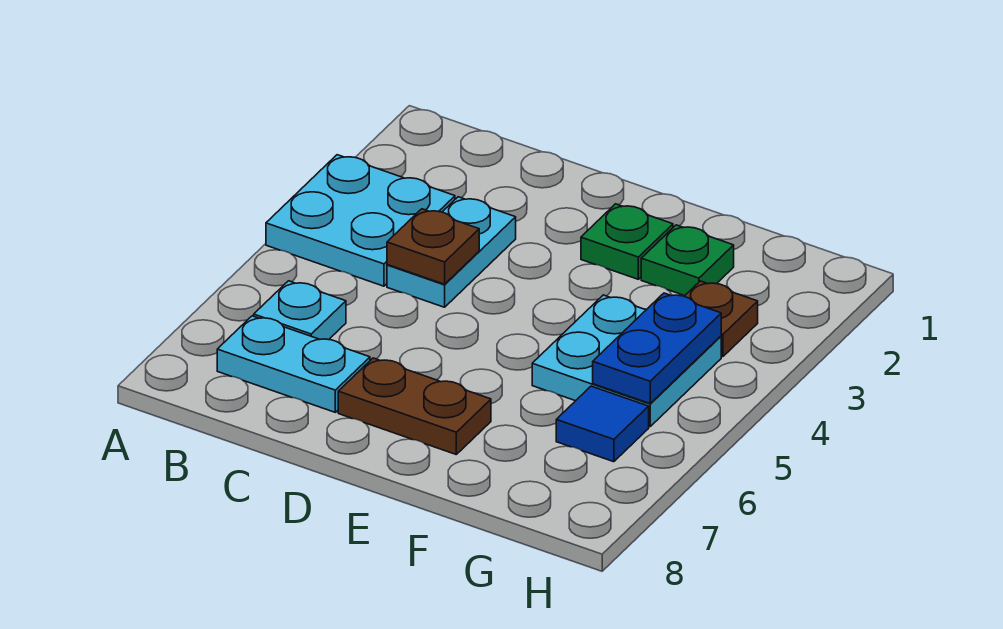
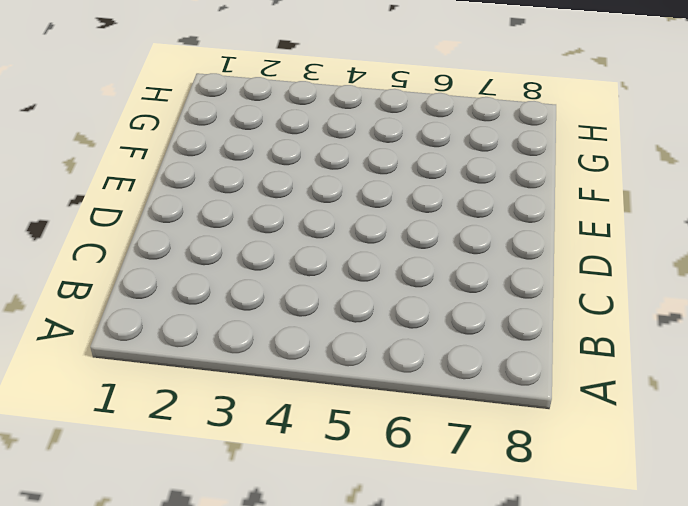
none -> cyan 2x2 plate [266,155,455,286]
none -> cyan 1x1 plate [254,281,346,340]
none -> cyan 1x2 plate [217,316,370,412]

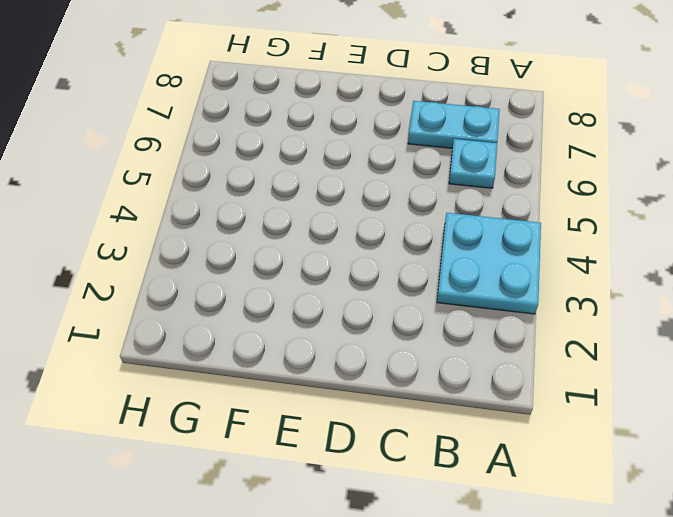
none -> cyan 1x2 plate [387,197,516,307]
none -> brown 1x2 plate [338,358,491,454]
none -> green 1x1 plate [581,204,673,279]

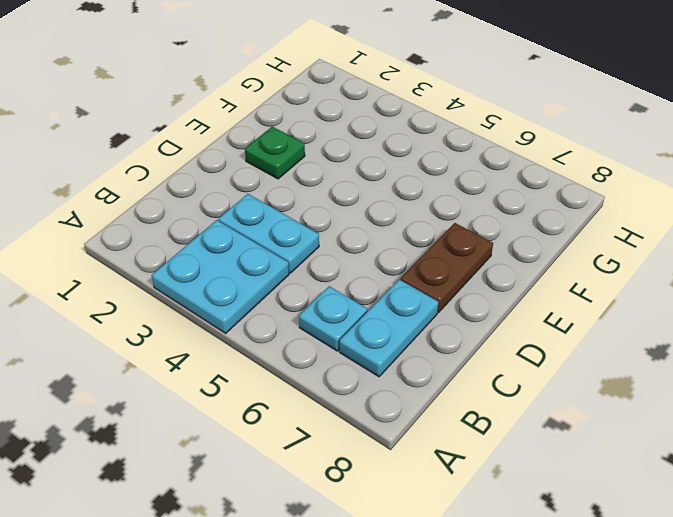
none -> green 1x1 plate [641,225,734,296]
none -> cyan 2x2 plate [532,295,721,427]
none -> brown 1x1 plate [684,281,758,357]

